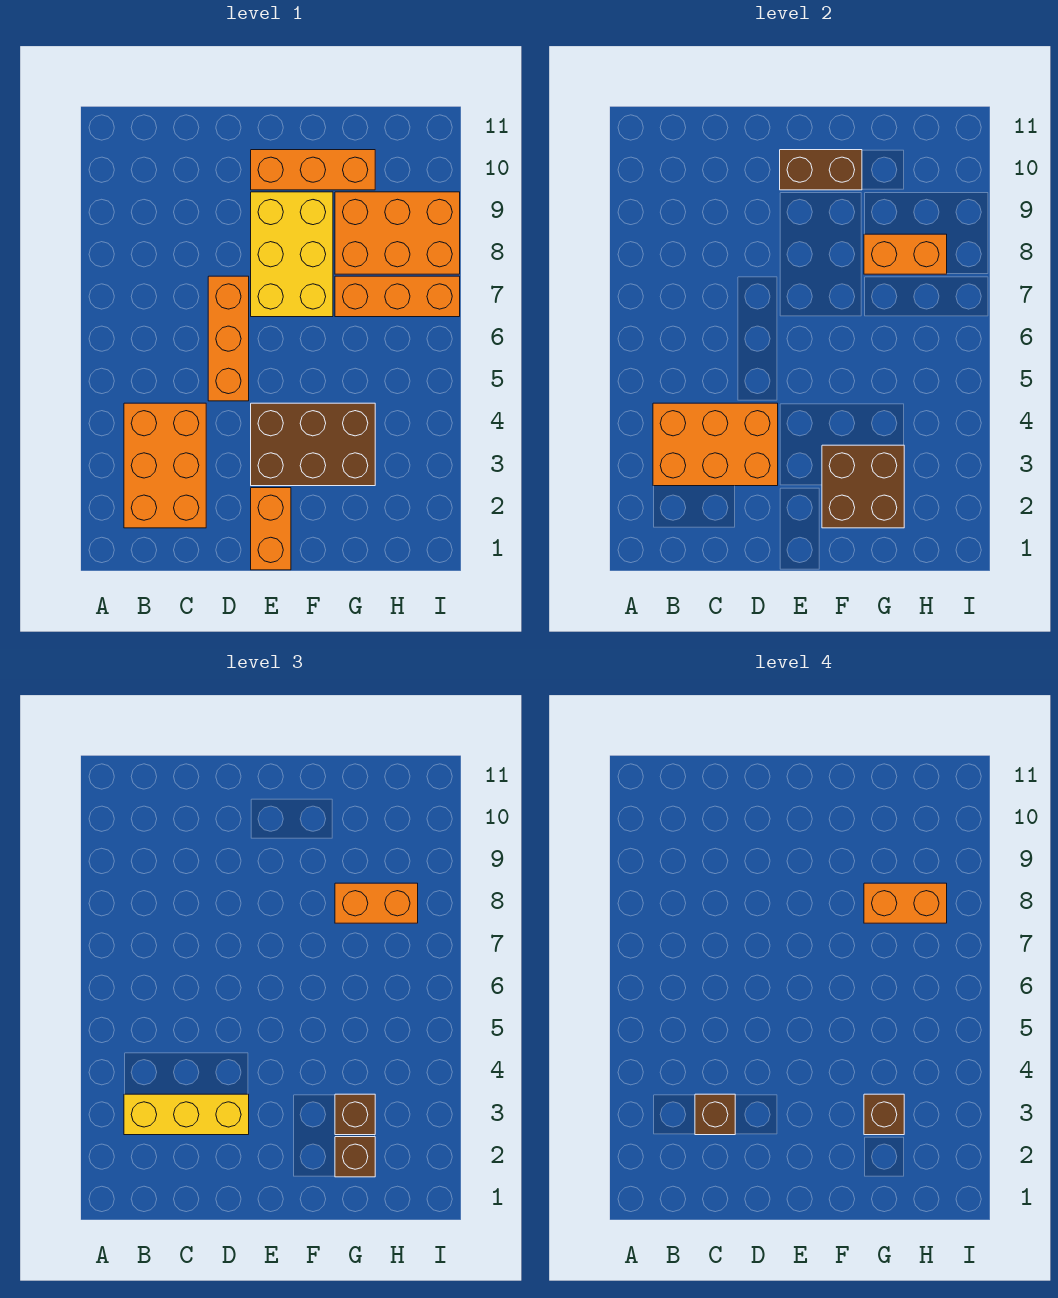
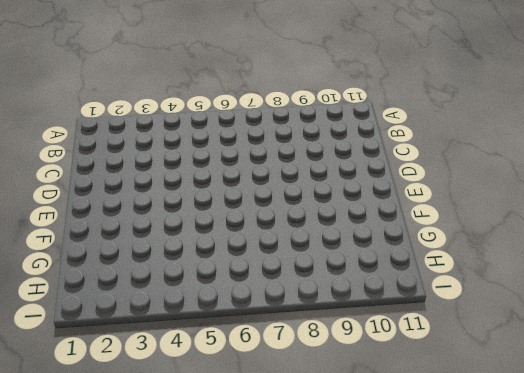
none -> orange 2x3 brick [124,403,206,528]
none -> orange 1x3 brick [208,276,249,401]
none -> orange 1x2 brick [251,488,291,570]

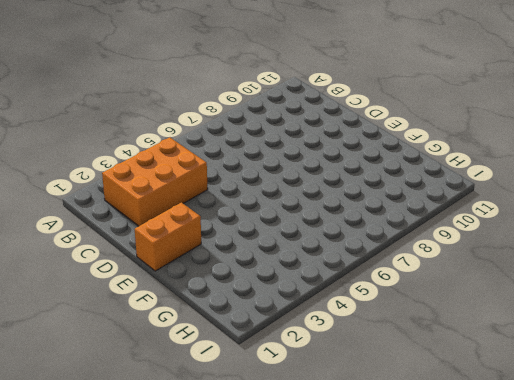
none -> orange 1x3 brick [208,276,249,401]
none -> brown 2x3 brick [251,403,375,486]
none -> yellow 2x3 brick [251,192,333,317]

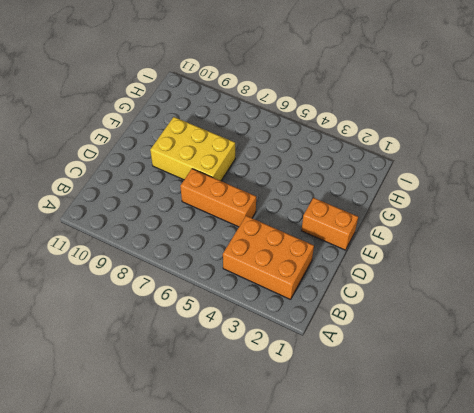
none -> brown 2x3 brick [251,403,375,486]
none -> orange 1x3 brick [251,150,375,190]
none -> orange 1x3 brick [335,276,460,317]

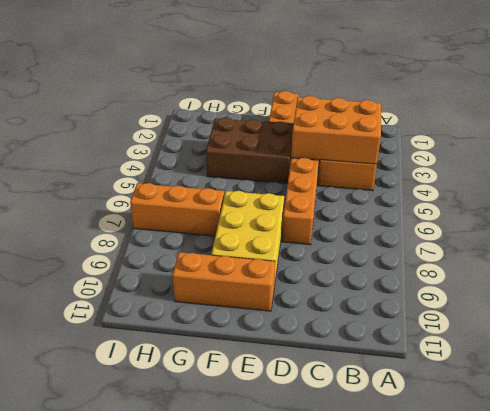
none -> orange 2x3 brick [335,192,460,274]
none -> brown 1x2 brick [780,150,862,190]
none -> brown 2x2 brick [822,445,904,528]

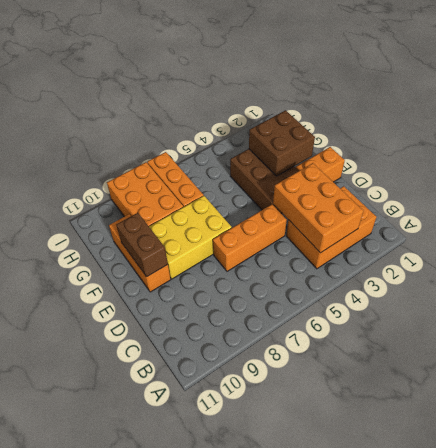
none -> orange 1x2 brick [864,234,947,274]
none -> yellow 1x3 brick [124,1094,249,1135]
none -> brown 1x1 brick [335,1137,375,1177]

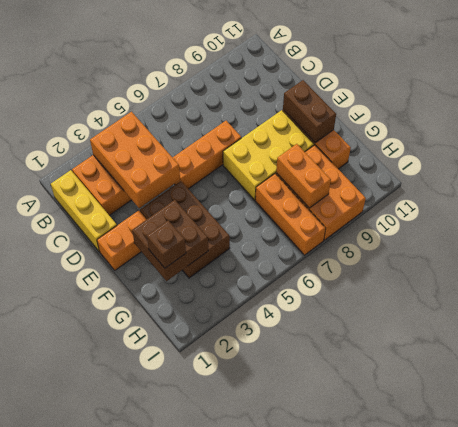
yellow 1x3 brick [51,170,117,252] -> yellow 1x3 brick moved to [124,1094,249,1135]
none -> brown 1x1 brick [335,1094,375,1135]
none -> orange 1x2 brick [335,883,418,923]
none -> brown 1x1 brick [695,1094,735,1135]

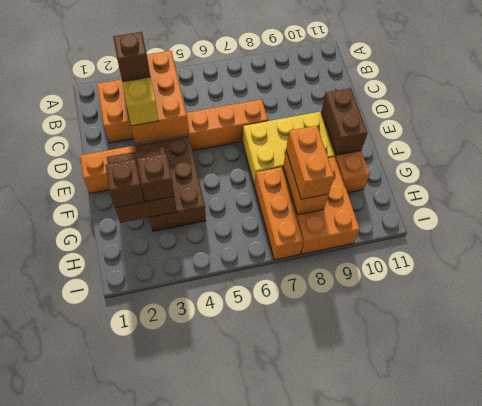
none -> brown 1x1 brick [864,1094,904,1135]
none -> orange 1x2 brick [864,883,947,923]

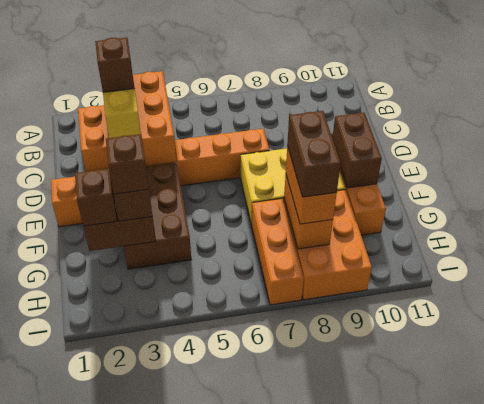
brown 1x2 brick [287,111,341,197] -> orange 1x2 brick [864,883,947,923]

